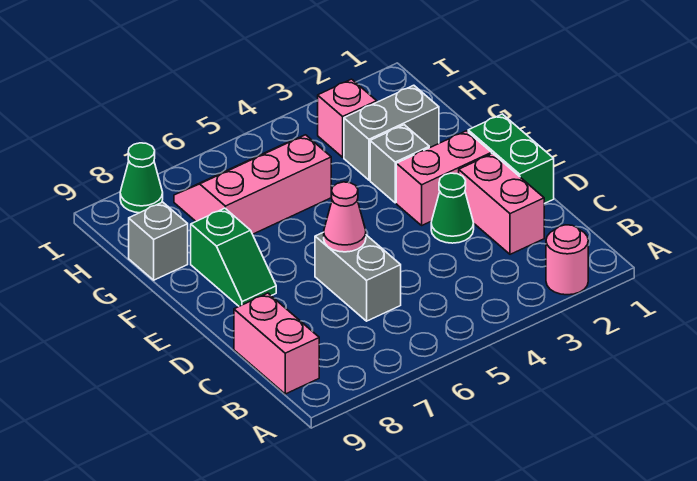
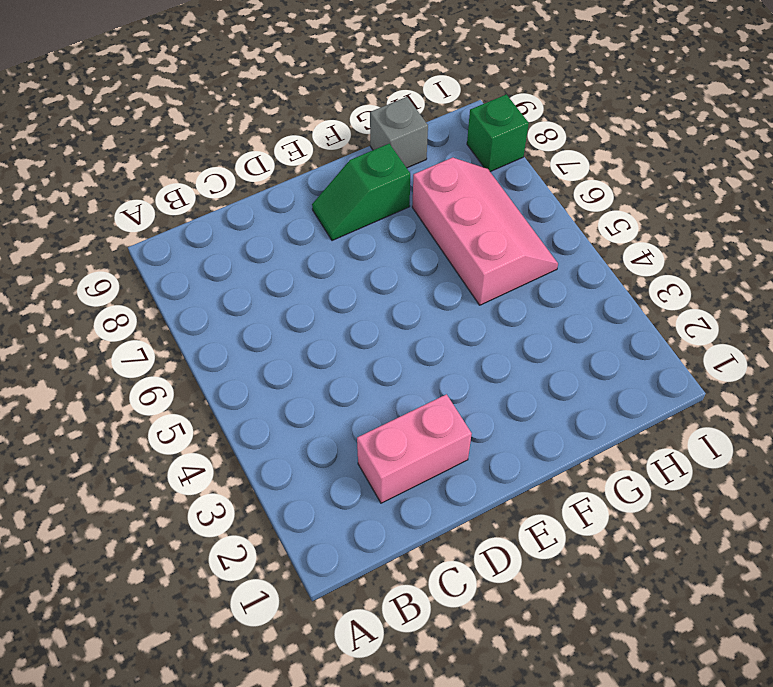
green 1x1 brick [467,94,529,172] -> green 1x1 cone [120,143,163,213]
none -> pink 1x1 round brick [546,225,588,295]
none -> pink 1x2 brick [234,293,319,394]
none -> grey 1x2 brick [315,232,401,321]

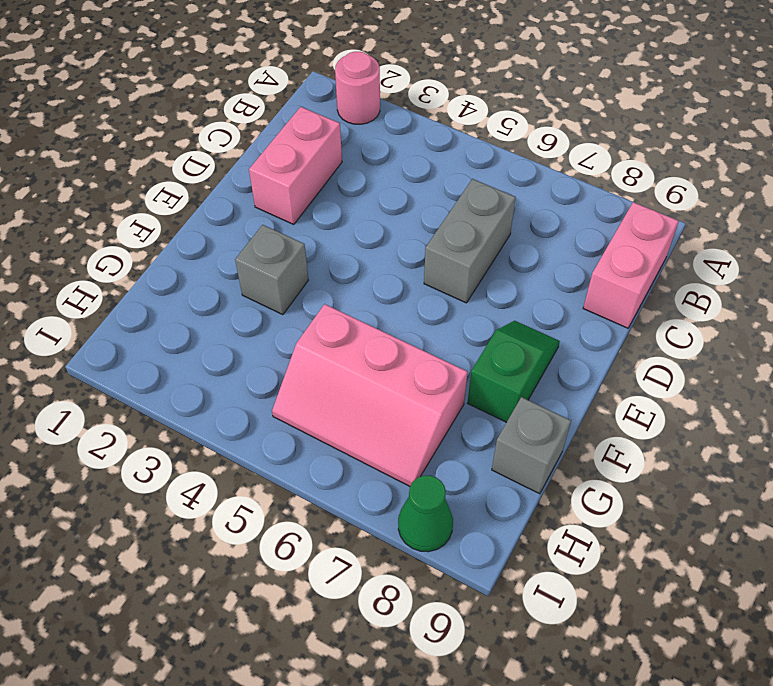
none -> green 1x2 brick [468,114,554,204]
none -> green 1x1 cone [431,173,474,243]
none -> pink 1x2 brick [396,131,492,225]

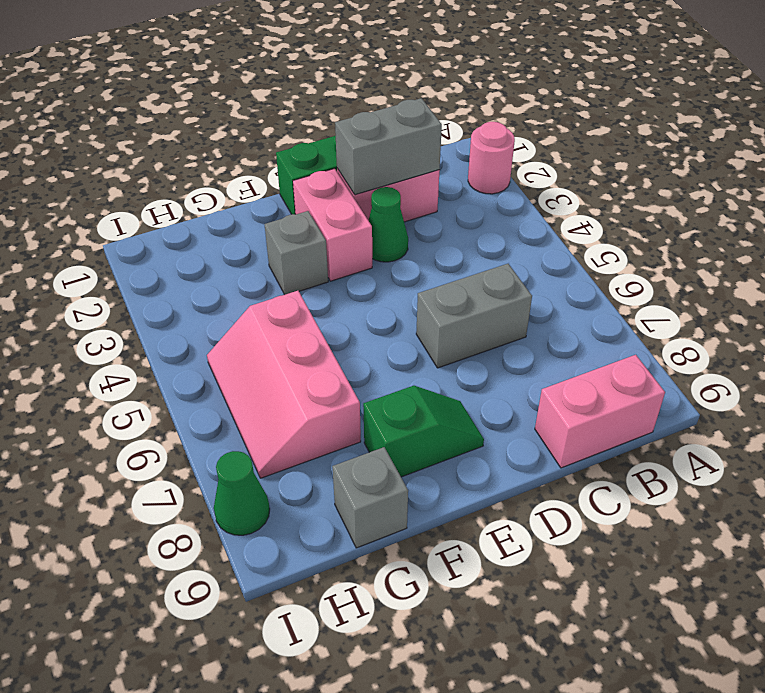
grey 1x2 brick [335,98,442,195] -> grey 1x2 brick turned to [344,85,439,180]
none -> pink 1x1 brick [318,79,377,157]
none -> pink 1x1 cone [324,182,366,252]

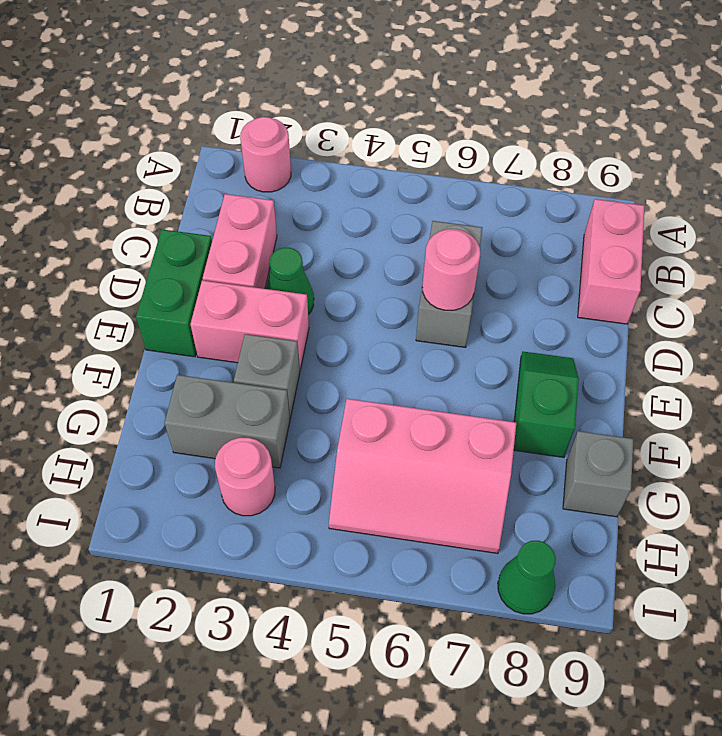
pink 1x1 round brick [422,229,480,310] -> pink 1x1 cone [324,182,366,252]
pink 1x1 round brick [215,438,275,516] -> pink 1x1 brick [318,79,377,157]

